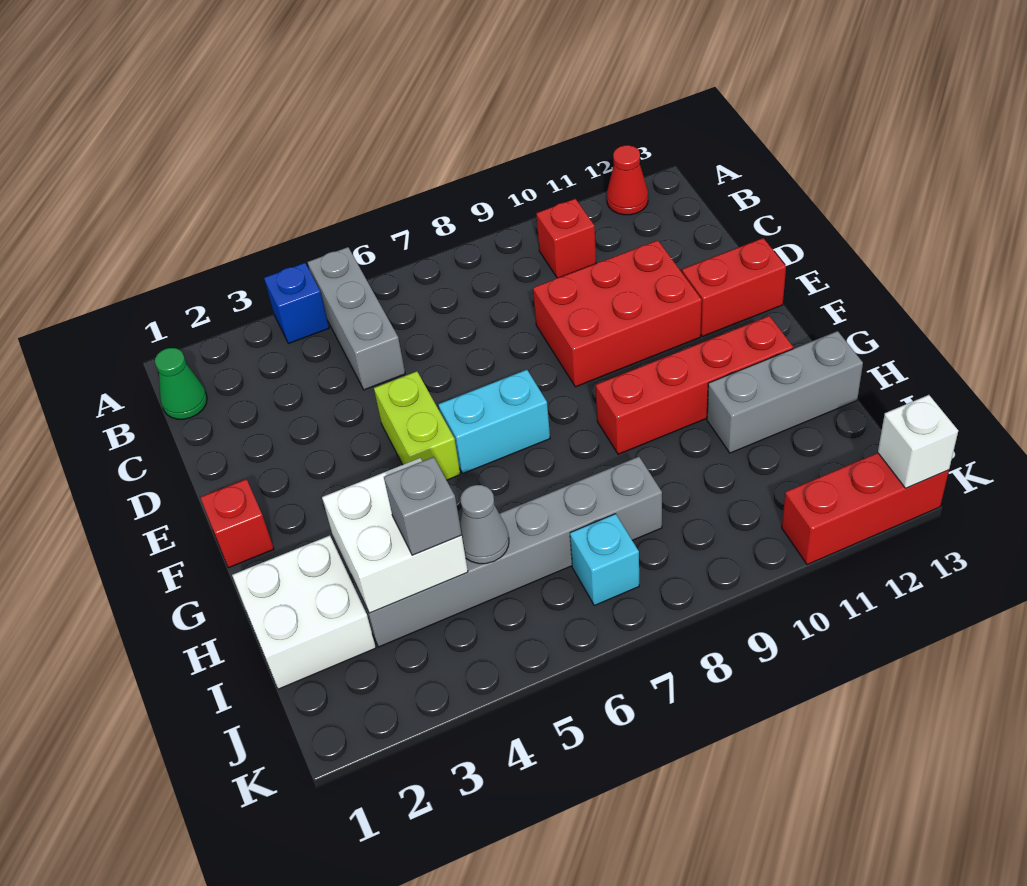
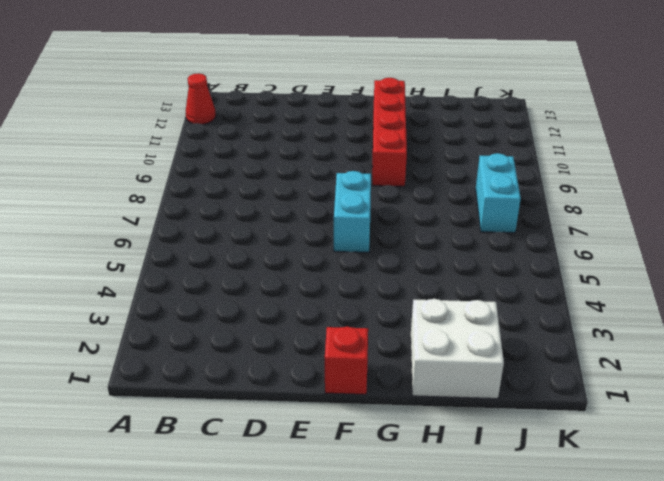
cyan 1x2 brick [476,153,521,233] -> cyan 1x1 brick [570,514,639,605]
none -> blue 1x1 brick [264,263,329,344]
none -> grey 1x3 brick [308,247,405,390]
none -> green 1x1 cone [155,348,207,419]

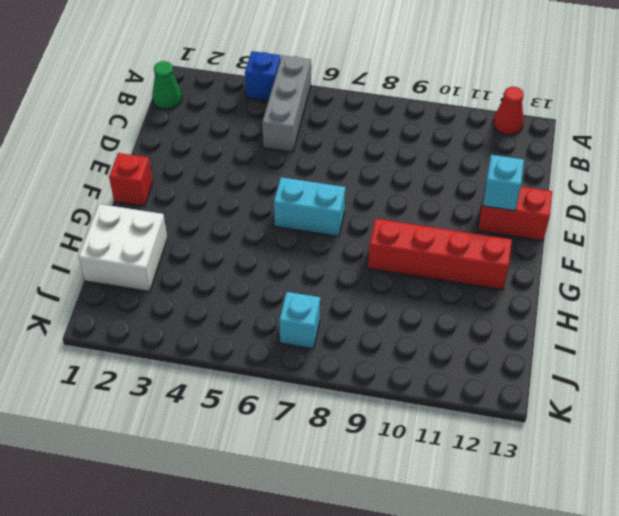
cyan 1x1 brick [483,155,524,211] -> none
none -> red 1x1 brick [536,199,596,278]
none -> red 2x3 brick [533,240,702,387]
none -> lime 1x2 brick [374,371,460,480]

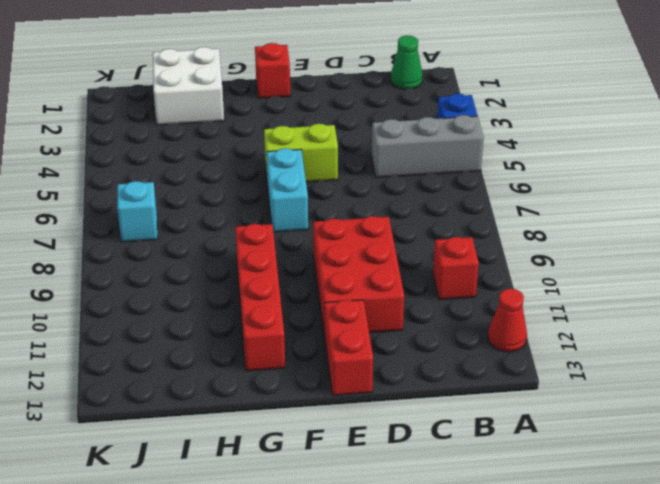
none -> grey 1x3 brick [707,331,863,453]
none -> grey 1x6 brick [352,457,662,647]
none -> red 1x3 brick [782,453,949,565]

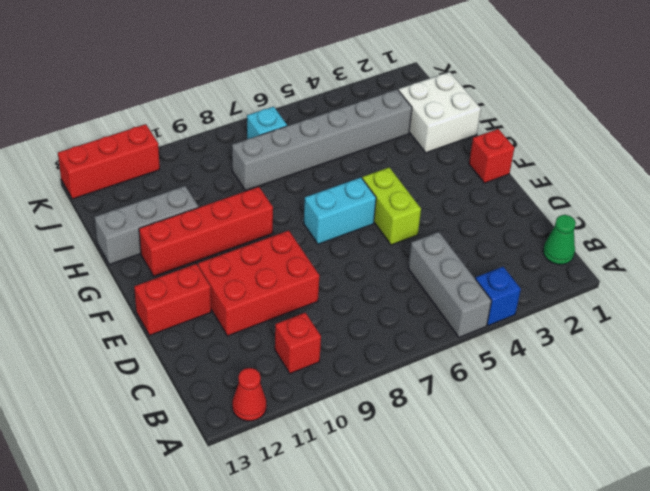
none -> white 2x2 brick [322,458,468,613]
none -> grey 1x1 cone [460,485,509,564]
none -> white 1x1 brick [878,395,958,488]

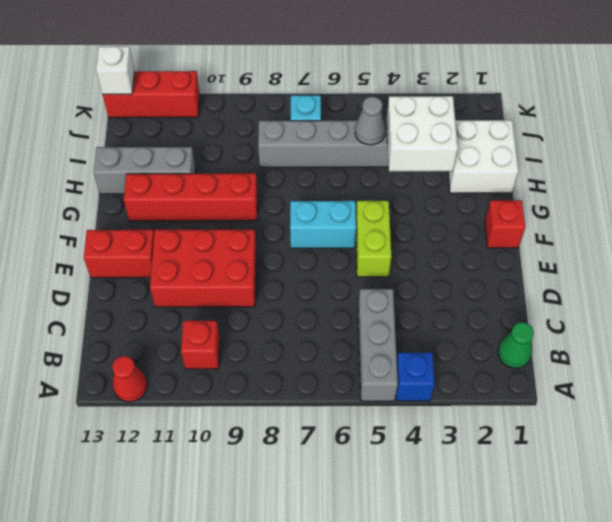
none -> grey 1x1 brick [384,457,462,555]

